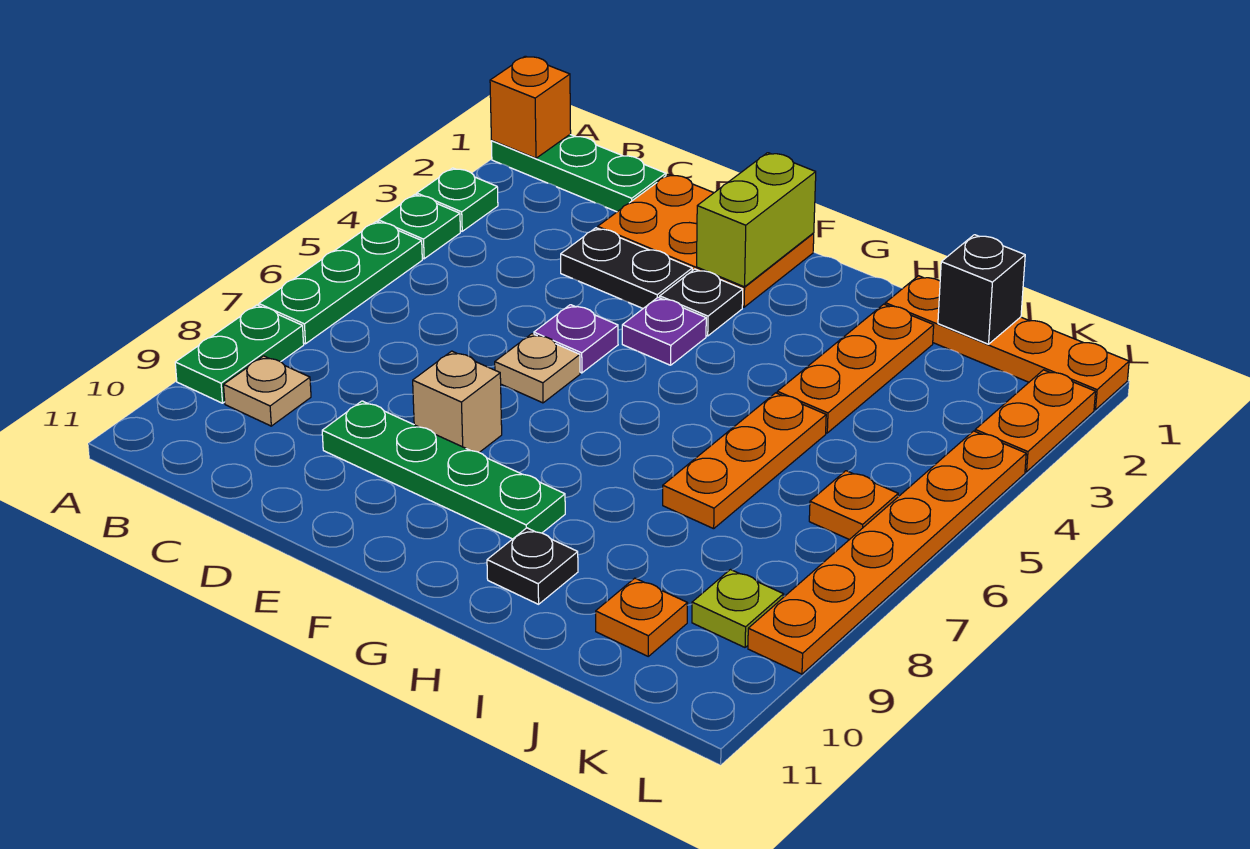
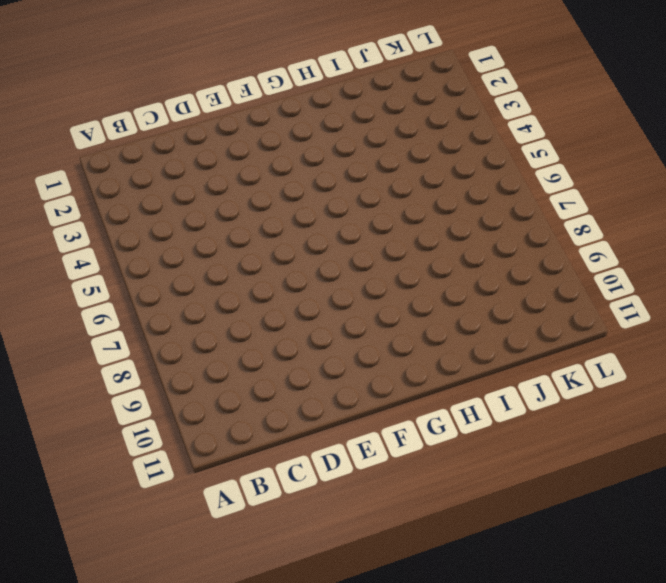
none -> green 1x3 plate [491,135,666,212]
none -> green 1x1 plate [417,168,498,231]
none -> green 1x1 plate [378,194,460,259]

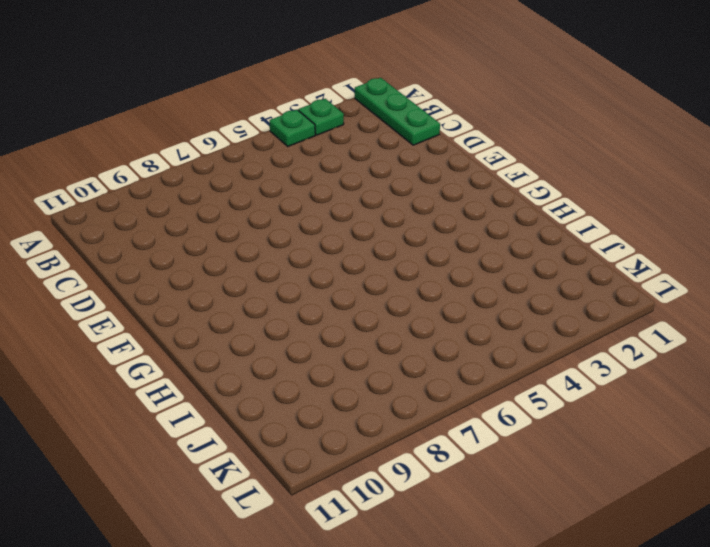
none -> green 1x3 plate [259,221,422,344]
none -> green 1x2 plate [175,305,304,403]
none -> tan 1x1 plate [224,356,311,426]

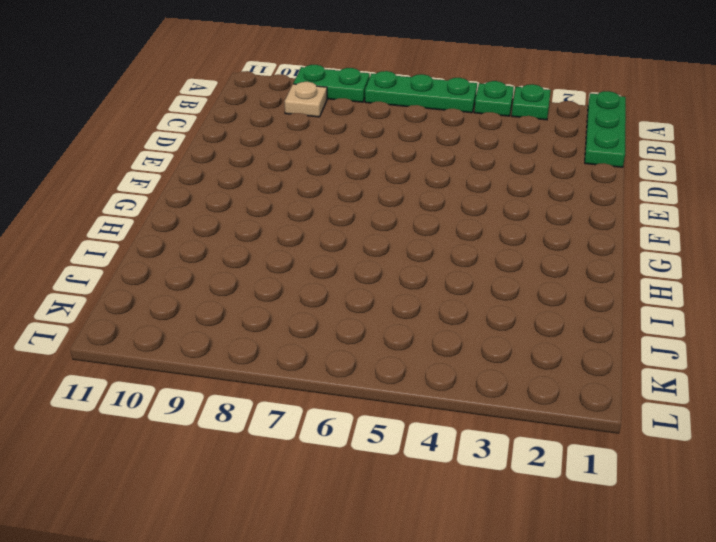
none -> orange 2x3 plate [598,174,814,307]
none -> black 1x2 plate [561,228,692,308]
none -> green 1x4 plate [322,401,565,539]

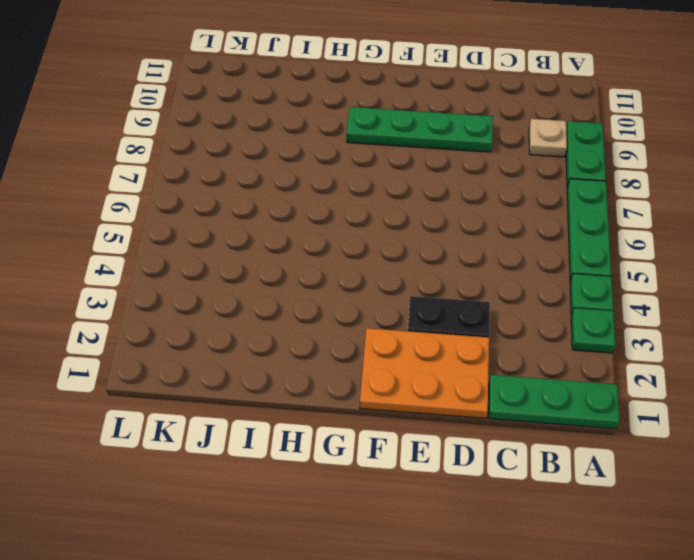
none -> purple 1x1 plate [534,305,618,373]
none -> tan 1x1 plate [495,334,580,403]
none -> tan 1x1 brick [413,351,502,452]

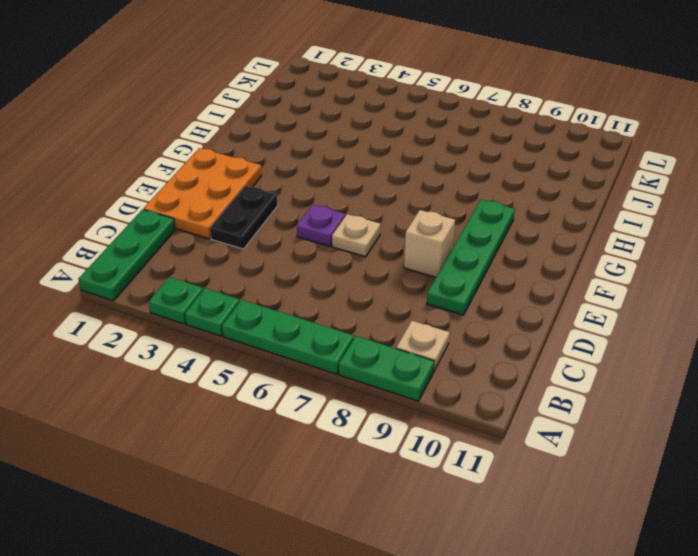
none -> black 1x1 plate [660,269,743,336]
none -> purple 1x1 plate [622,297,706,365]
none -> black 1x1 plate [487,528,578,604]

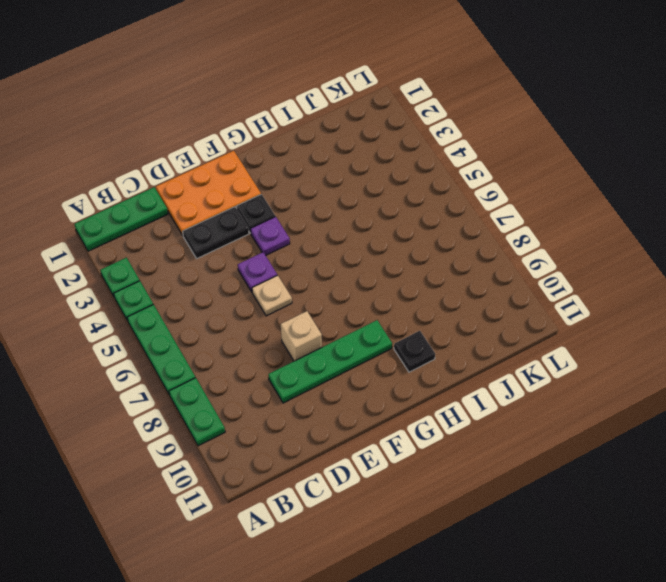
none -> tan 1x1 plate [224,356,311,426]
none -> orange 1x4 plate [885,276,1129,410]
none -> orange 1x3 plate [777,304,934,433]

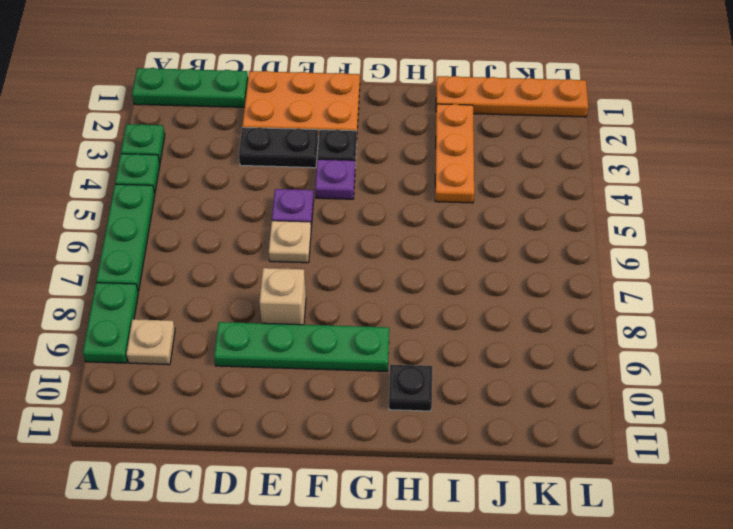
none -> orange 1x3 plate [663,393,826,529]
none -> orange 1x1 plate [596,578,687,656]
none -> orange 1x1 plate [809,471,898,540]

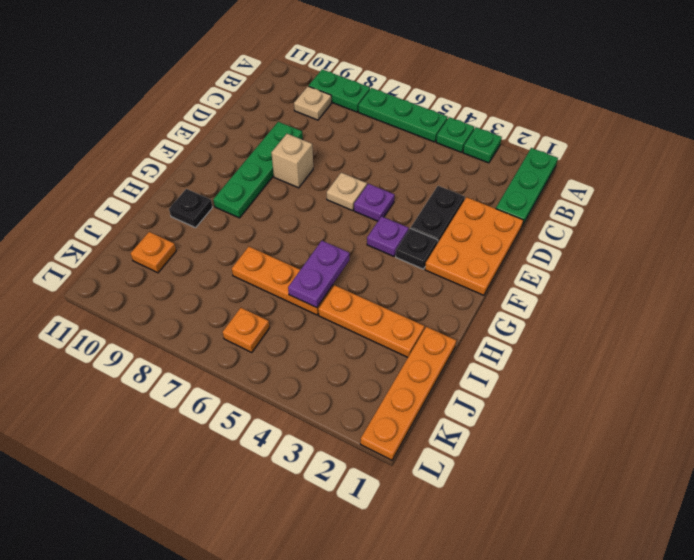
purple 1x2 plate [288,241,349,308] -> none
none -> lime 1x1 plate [692,570,784,647]
none -> orange 1x2 plate [975,370,1095,472]
none -> orange 1x6 plate [748,431,1026,674]

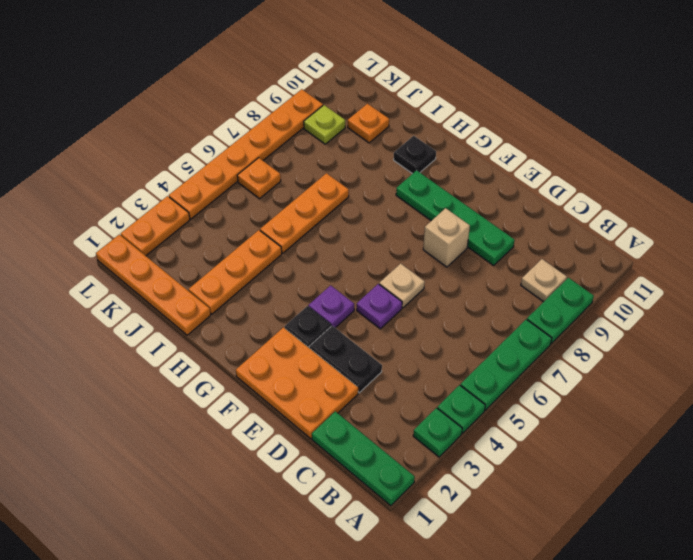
none -> orange 1x1 brick [490,56,571,158]
none -> lime 1x2 brick [697,153,816,287]
none -> black 1x1 brick [938,235,1025,344]

